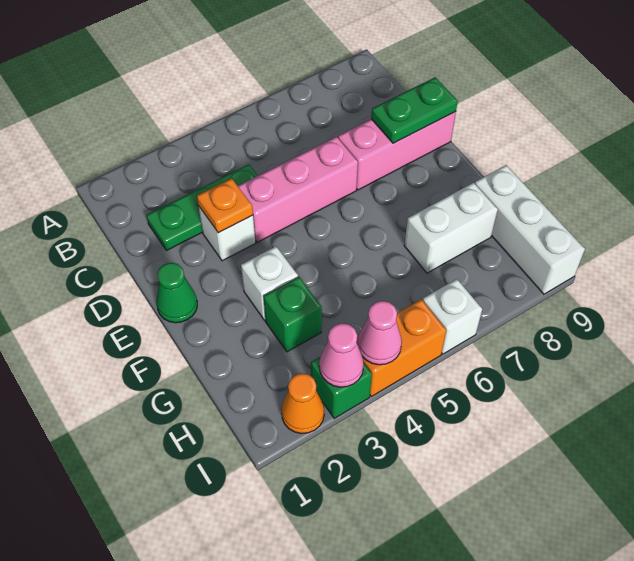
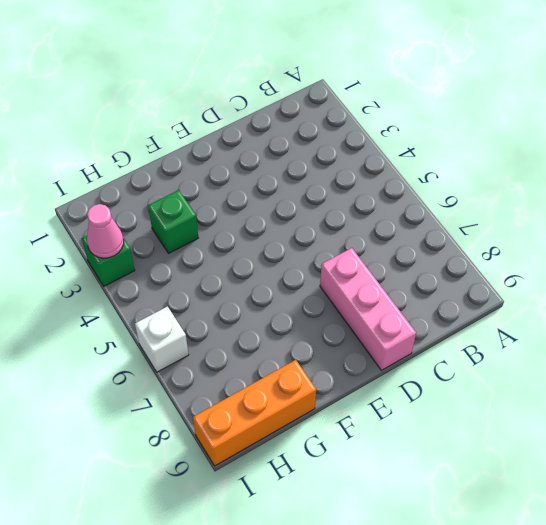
orange 1x3 brick [193,360,316,466] -> white 1x3 brick [475,165,585,294]
none -> green 1x3 plate [146,164,258,251]
none -> white 1x1 brick [199,207,255,261]
none -> pink 1x3 brick [238,137,358,243]

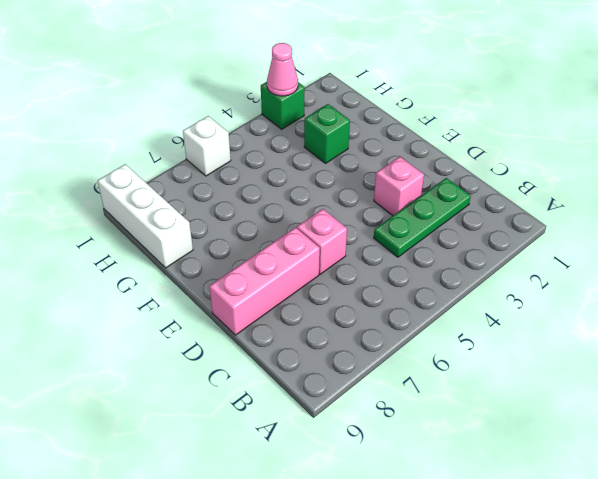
pink 1x1 brick [374,157,424,216] -> white 1x1 brick [199,207,255,261]
pink 1x1 brick [297,209,347,274] -> pink 1x3 brick [238,137,358,243]
none -> green 1x1 cone [157,263,197,323]
none -> white 1x1 brick [241,246,298,320]
none -> white 1x2 brick [404,183,498,273]

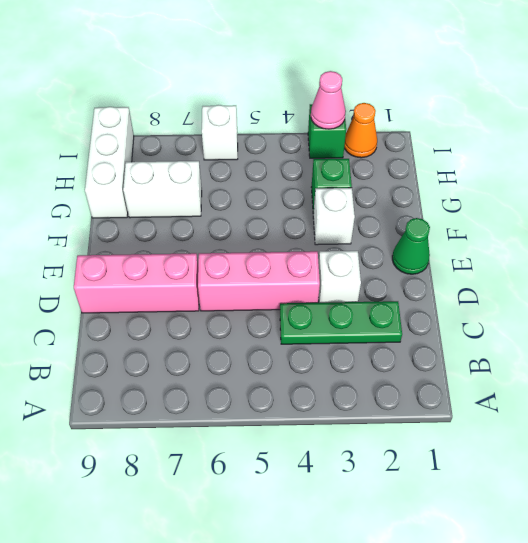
none -> orange 1x2 brick [357,299,446,396]
none -> orange 1x1 plate [197,178,253,233]
none -> green 1x2 plate [371,77,458,143]

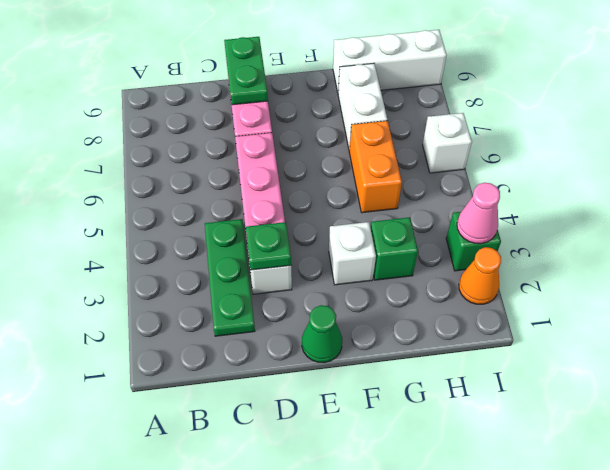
green 1x1 plate [246,222,291,270] -> orange 1x1 plate [197,178,253,233]
orange 1x2 brick [349,121,402,213] -> orange 1x2 brick moved to [357,299,446,396]
none -> pink 1x1 cone [358,301,402,365]

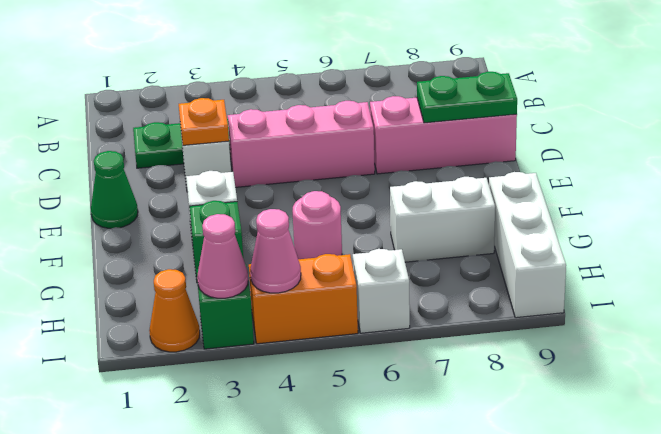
pink 1x1 round brick [293,191,342,259] -> none

